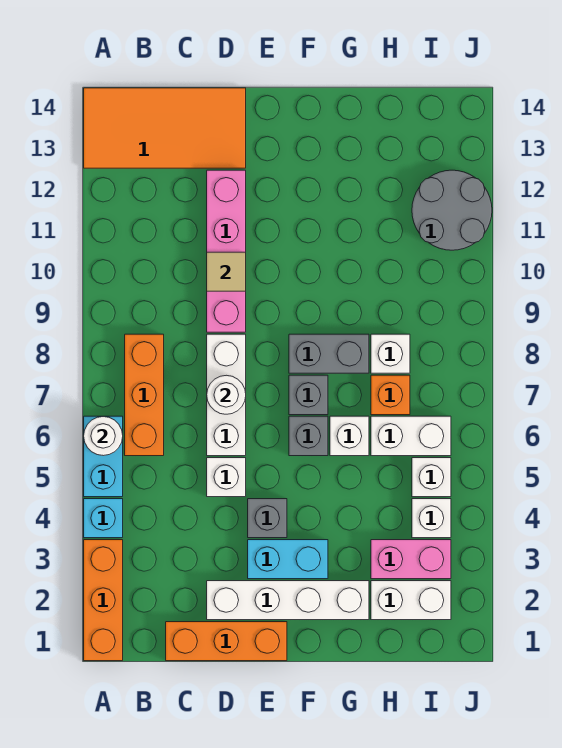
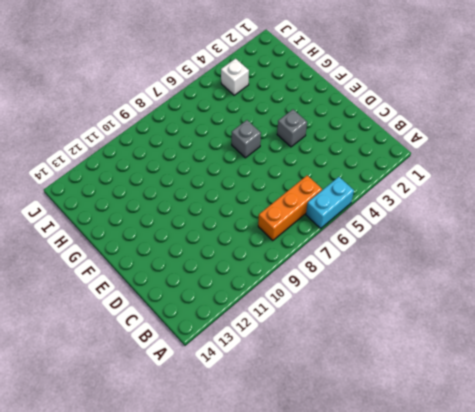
none -> orange 1x3 brick [84,540,123,661]
none -> cyan 1x1 brick [84,499,123,538]
none -> orange 2x4 tile [84,88,246,168]

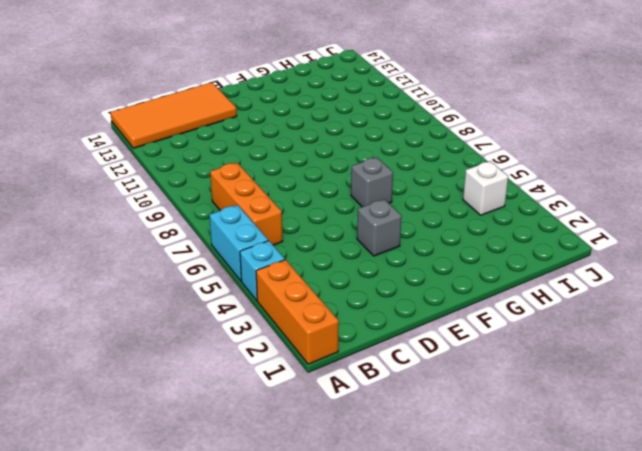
none -> orange 1x3 brick [166,622,287,661]
none -> white 1x4 brick [207,581,369,620]
none -> white 1x1 brick [207,458,246,497]

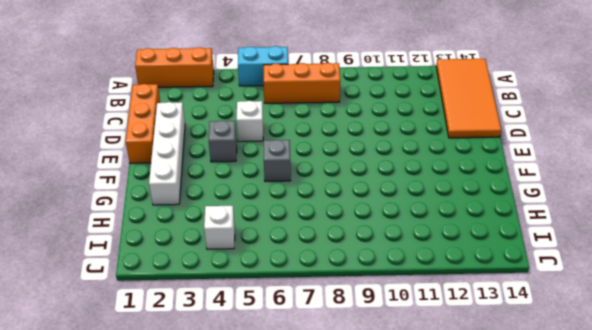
none -> cyan 1x1 brick [84,499,123,538]
none -> white 1x3 brick [207,334,246,456]
none -> pink 1x4 brick [207,170,246,332]

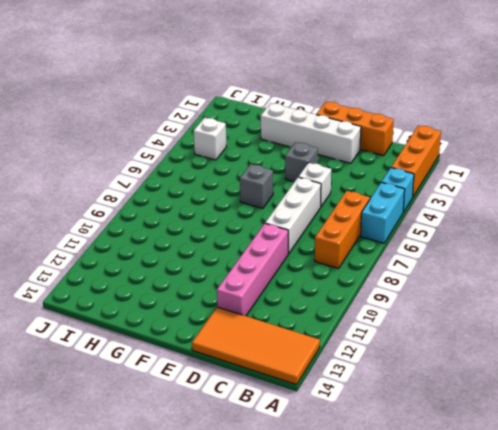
none -> cyan 1x2 brick [248,540,328,579]
none -> grey 1x1 brick [289,375,328,415]
none -> grey 1x2 brick [289,334,369,373]

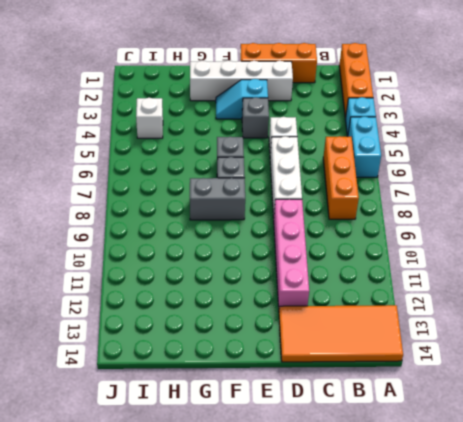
cyan 1x2 slope [216,79,268,119] -> cyan 1x2 brick [248,540,328,579]
none -> white 1x1 brick [330,416,369,456]
none -> white 1x2 brick [371,581,451,620]
none -> pink 1x2 brick [371,540,451,579]

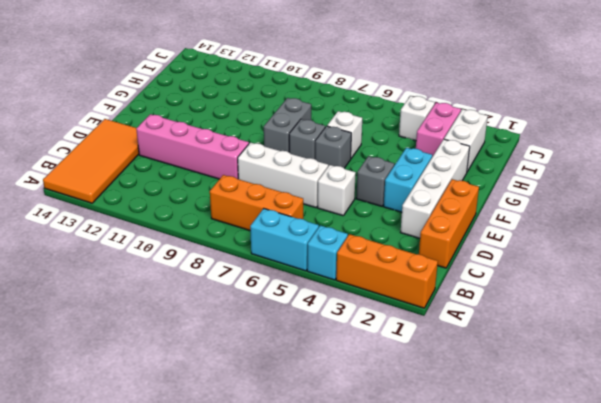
none -> white 1x2 brick [371,416,451,456]
none -> orange 1x1 brick [371,375,410,415]
none -> white 1x1 brick [371,334,410,373]

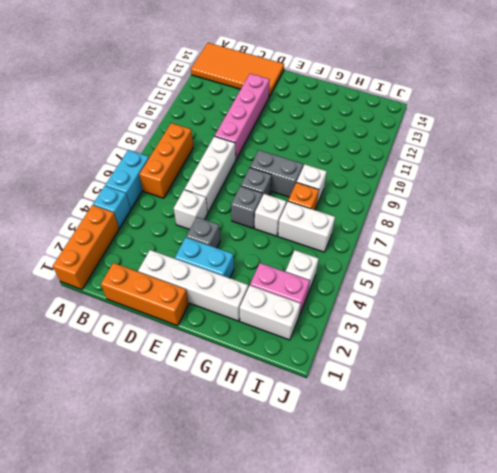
none -> white 1x1 brick [412,458,451,497]
none -> grey 2x2 round brick [412,170,492,250]
none -> white 1x1 round brick [84,416,123,456]

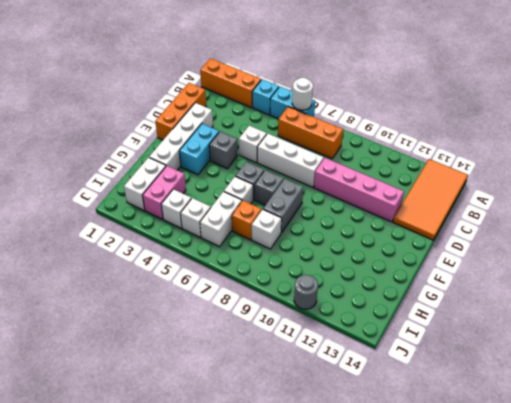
grey 1x1 round brick [294,275,318,309] -> grey 2x2 round brick [412,170,492,250]
none -> white 1x1 round brick [207,375,246,414]
none -> tan 1x1 tile [207,252,246,291]

